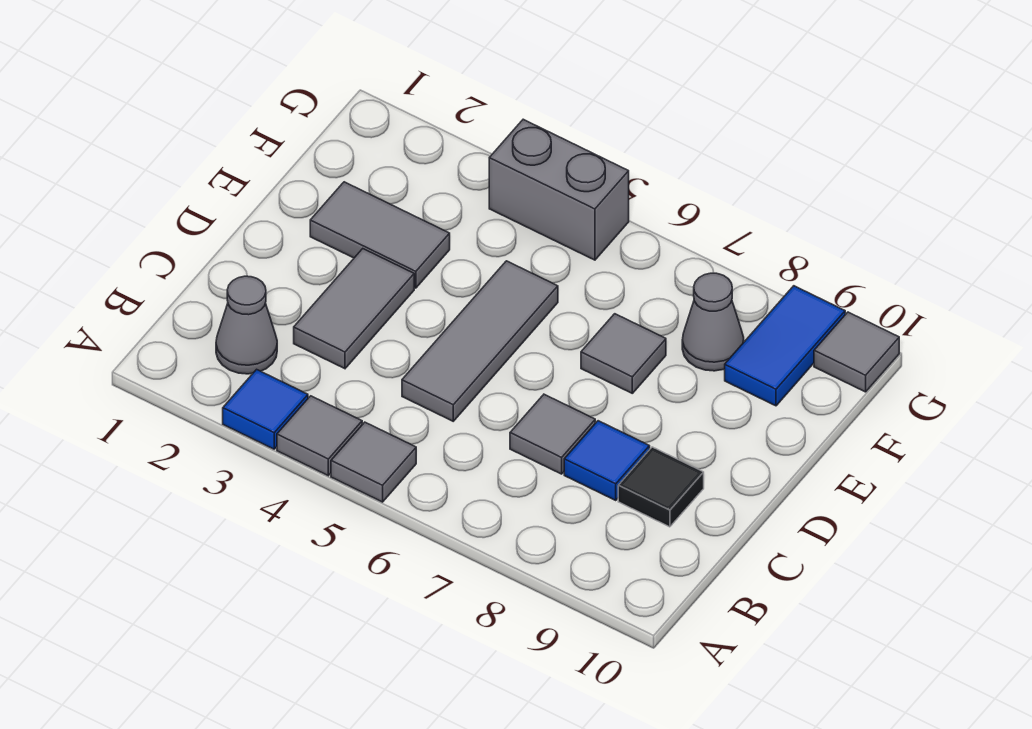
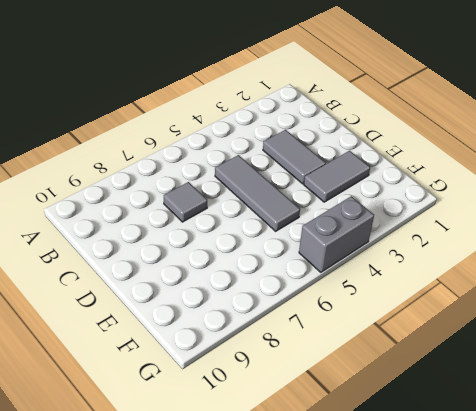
none -> blue 1x1 tile [223,369,308,449]
none -> grey 1x1 tile [277,396,362,476]
none -> grey 1x1 tile [331,422,416,502]

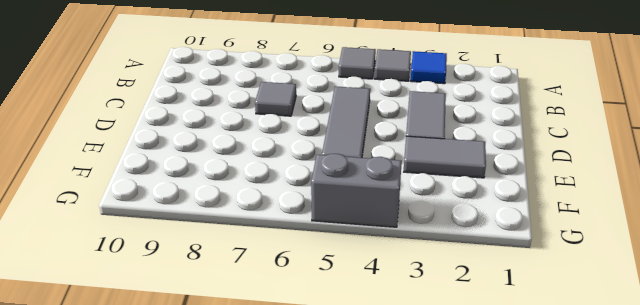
none -> grey 1x1 cone [216,276,277,374]
none -> blue 1x1 tile [564,421,650,500]
none -> black 1x1 tile [618,447,704,527]

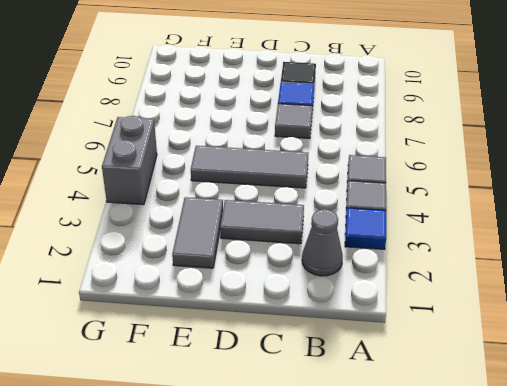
none -> grey 1x1 tile [581,314,666,393]
none -> grey 1x1 cone [682,273,744,371]
none -> blue 1x2 tile [725,286,845,406]

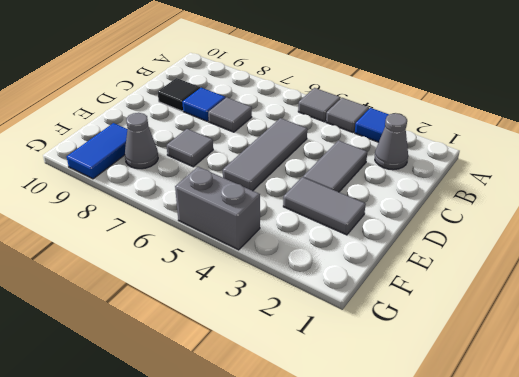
none -> grey 1x1 tile [814,312,899,392]

